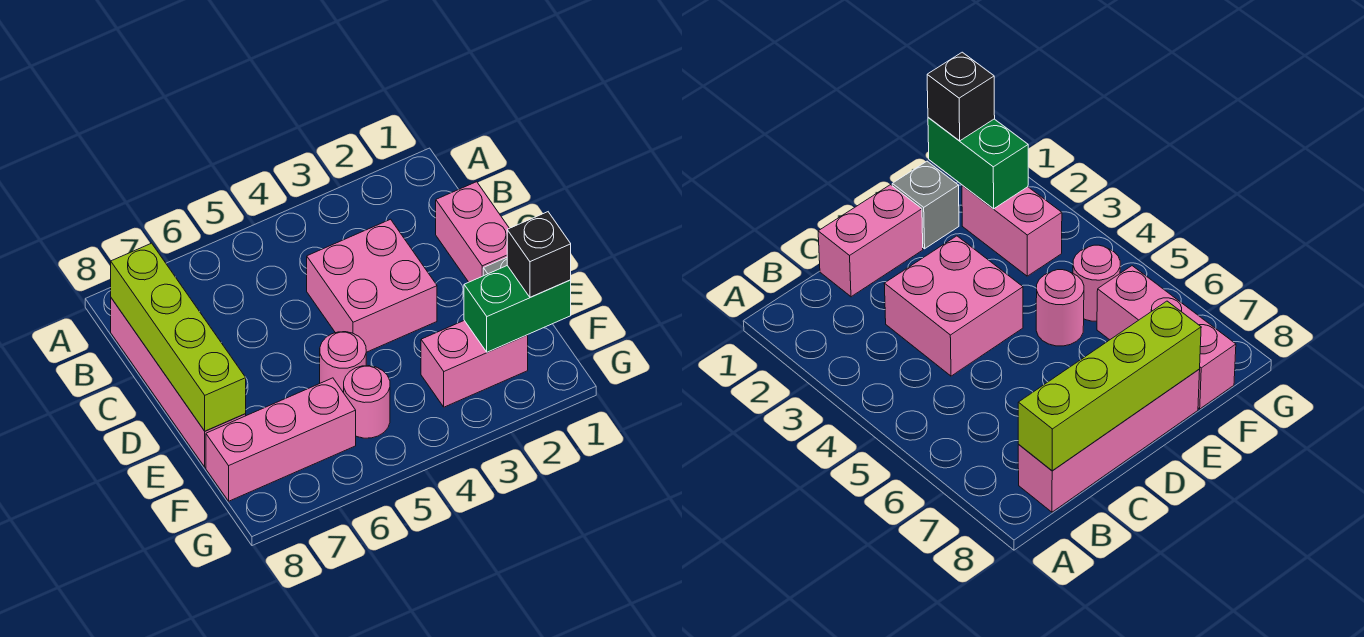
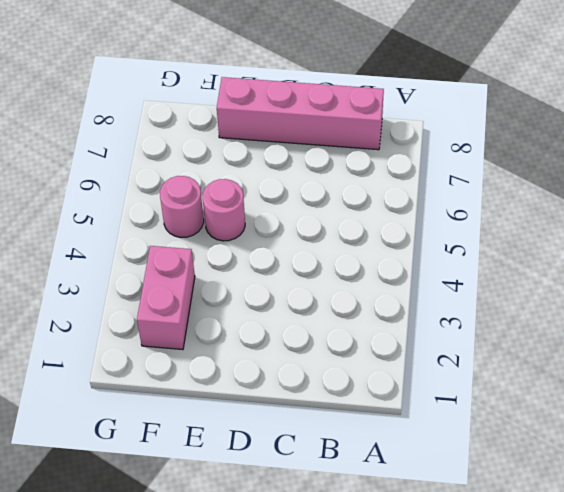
none -> pink 1x2 brick [436,182,509,282]
none -> pink 2x2 brick [307,219,437,352]

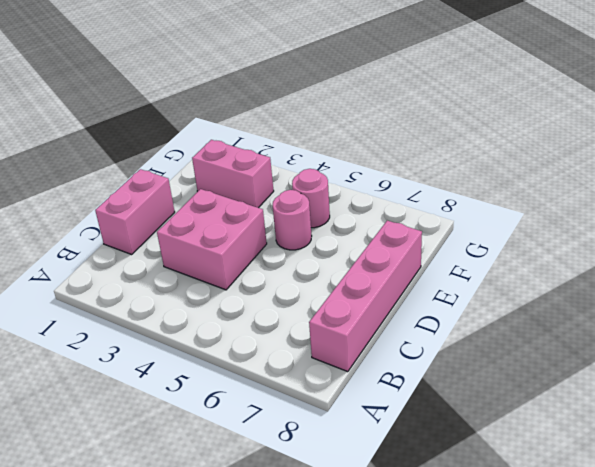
none -> grey 1x1 brick [892,161,959,249]
none -> pink 1x3 brick [206,378,356,501]

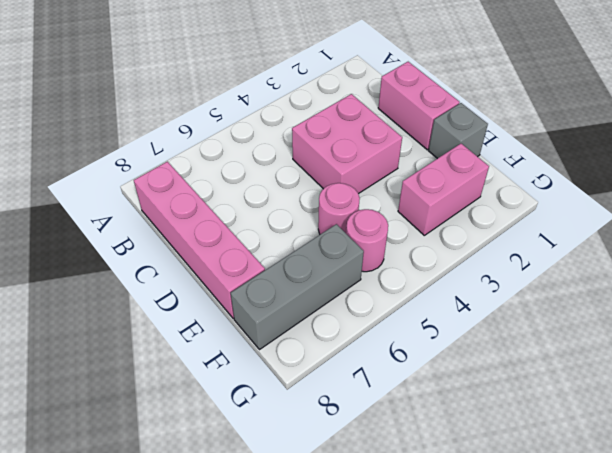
grey 1x3 brick [231,224,364,350] -> pink 1x3 brick [206,378,356,501]
none -> lime 1x4 brick [111,243,246,431]
none -> green 1x2 brick [464,266,571,352]

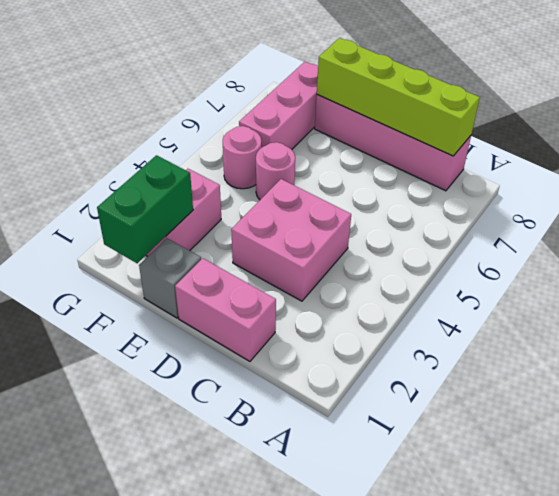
none -> black 1x1 brick [507,212,571,297]

